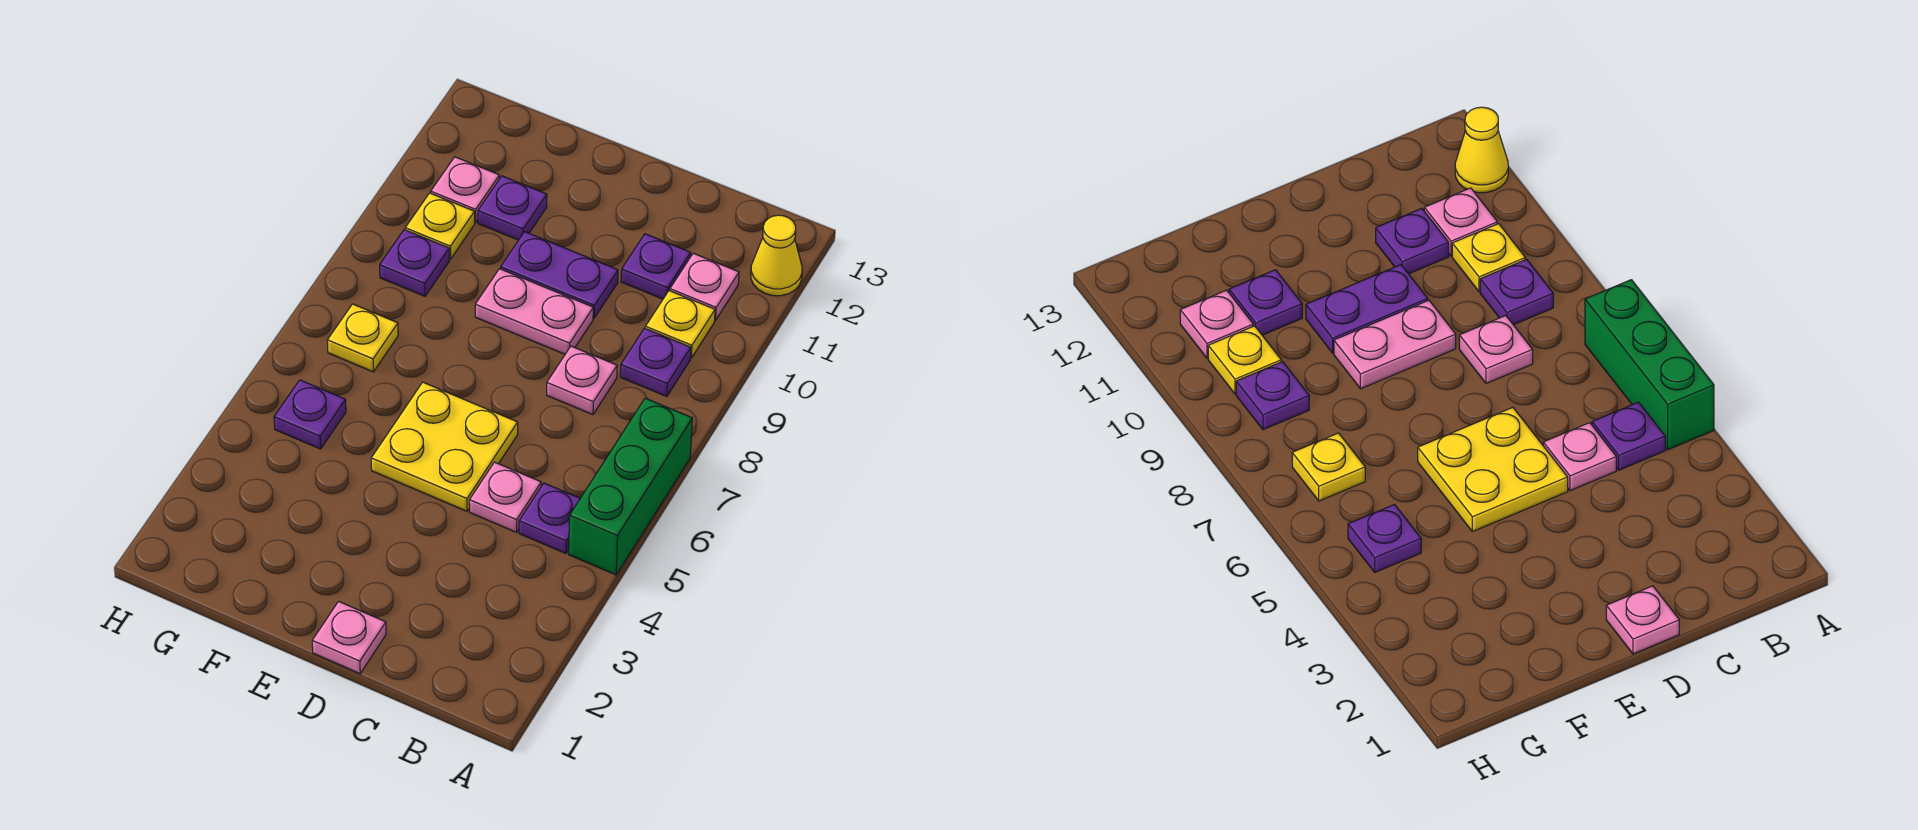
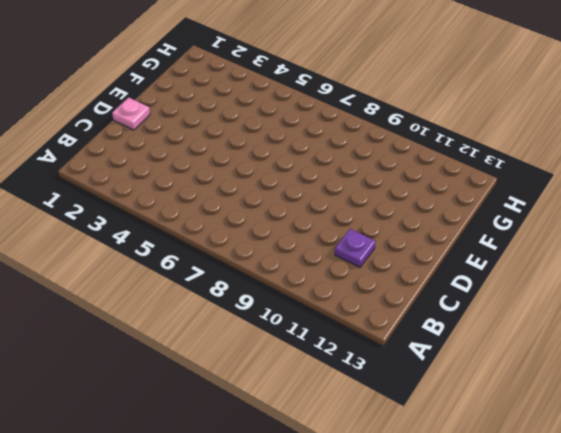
none -> green 1x3 brick [569,398,692,575]
none -> yellow 1x1 cone [751,215,802,296]
none -> purple 1x1 plate [519,483,580,553]

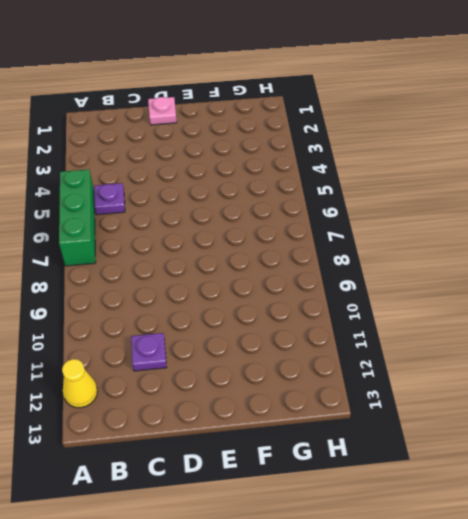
none -> purple 1x1 plate [620,328,691,396]
none -> yellow 1x1 plate [645,291,715,358]
none -> pink 1x1 plate [670,253,739,320]

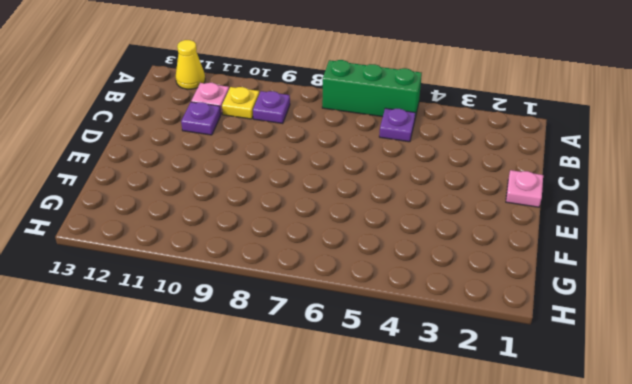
none -> pink 1x1 plate [469,462,541,532]
none -> pink 1x1 plate [547,346,617,415]
none -> yellow 2x2 plate [371,382,518,511]

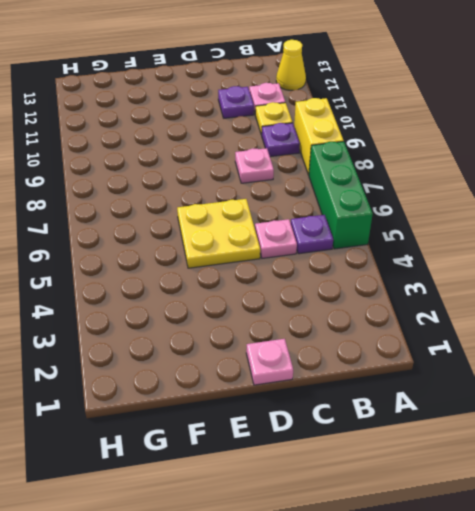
yellow 1x2 brick [294,98,344,175] -> none
none -> pink 1x2 plate [475,269,593,354]
none -> purple 1x2 plate [501,232,618,318]
none -> purple 1x1 plate [478,176,547,240]

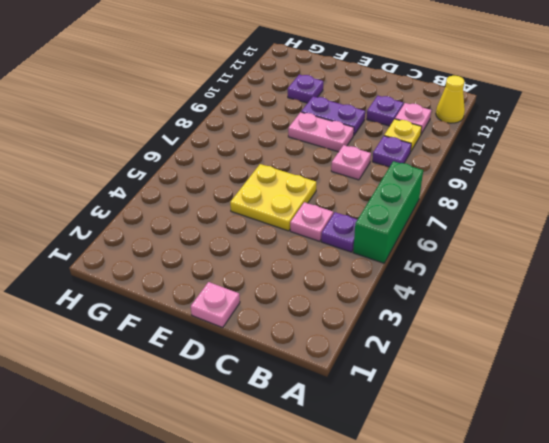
none -> purple 1x1 plate [274,380,346,449]
none -> yellow 1x1 plate [327,304,398,372]
none -> purple 1x1 plate [380,230,449,296]

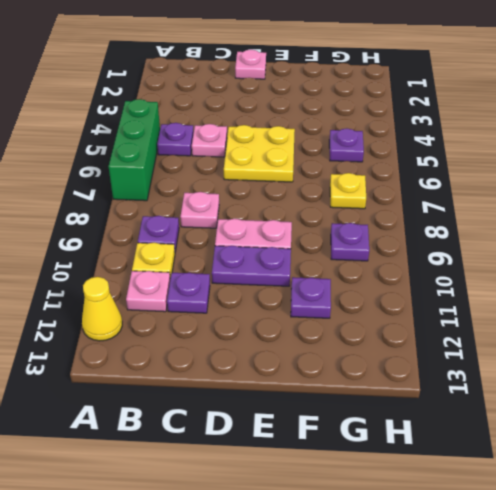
none -> yellow 1x1 plate [405,193,475,259]
none -> pink 1x1 plate [431,157,499,223]

